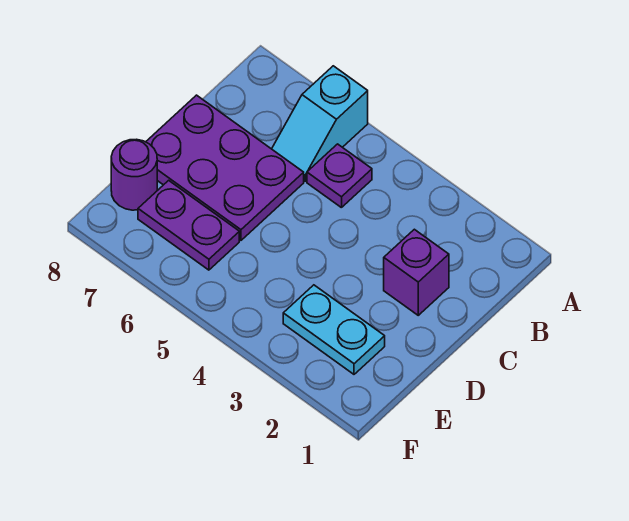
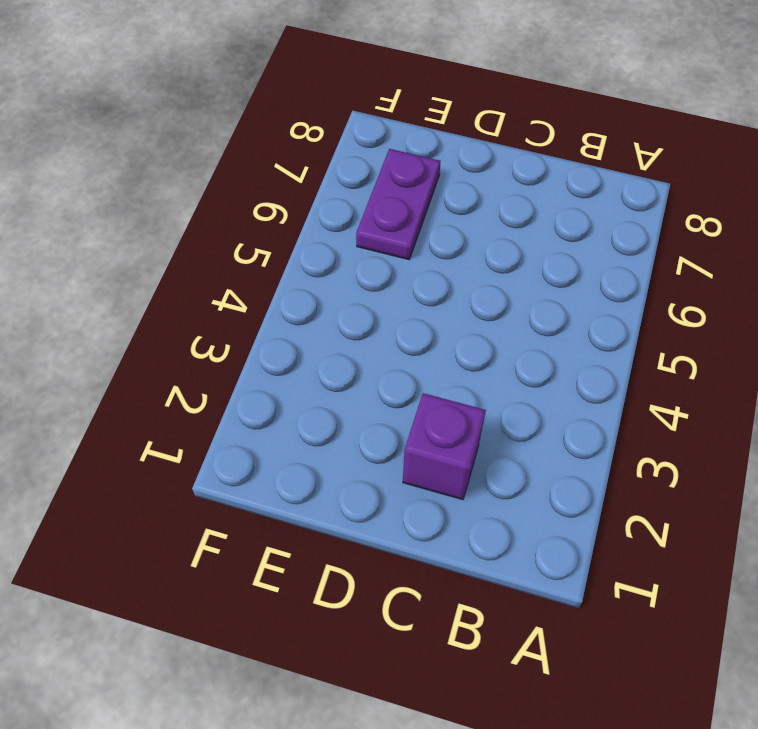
none -> cyan 1x2 slope [272,66,368,181]
none -> purple 1x1 plate [307,144,372,208]

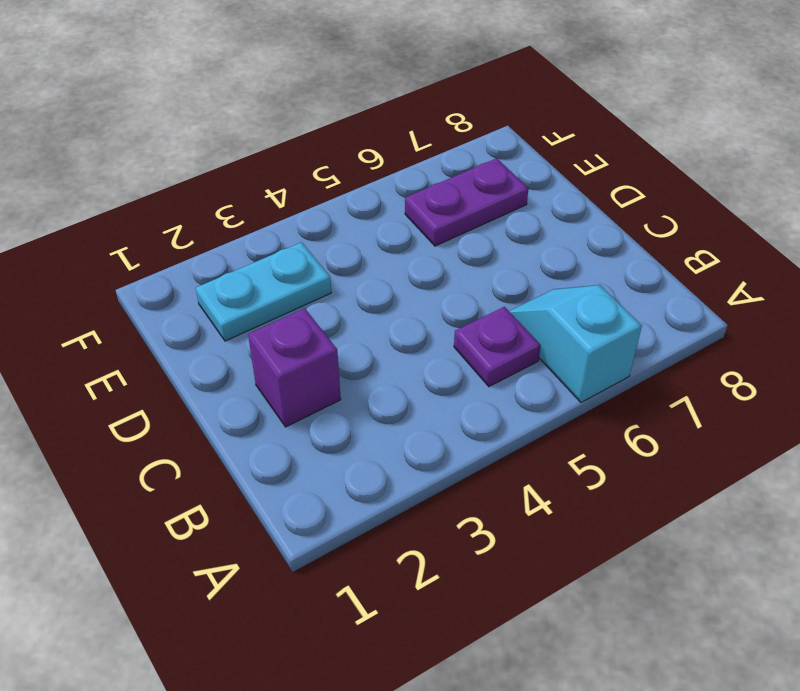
none -> purple 2x3 plate [146,95,304,240]
none -> purple 1x1 round brick [111,139,157,210]

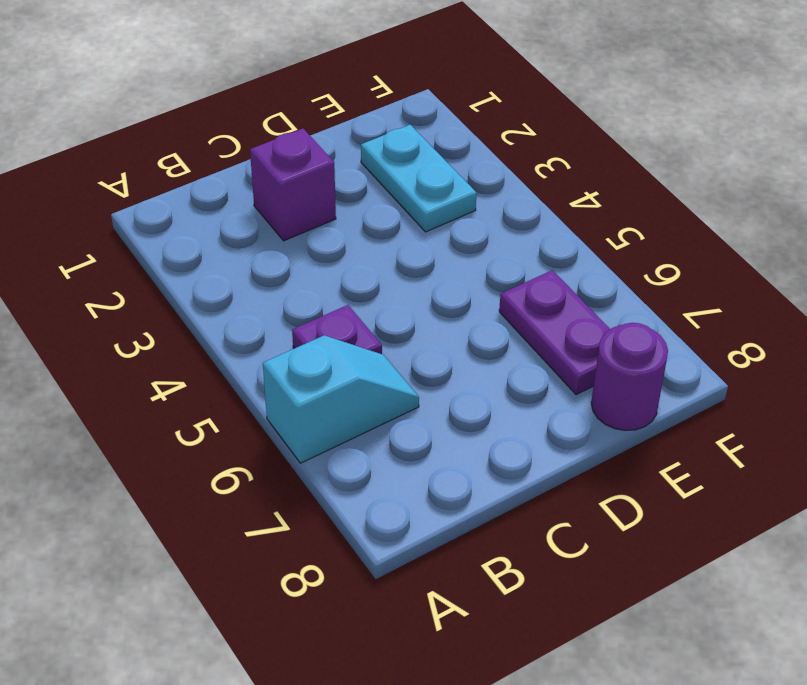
none -> purple 2x3 plate [146,95,304,240]

